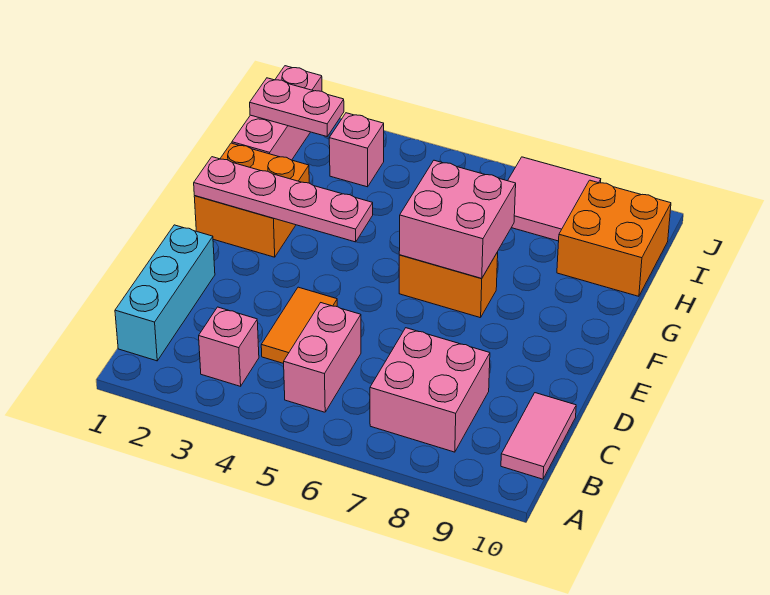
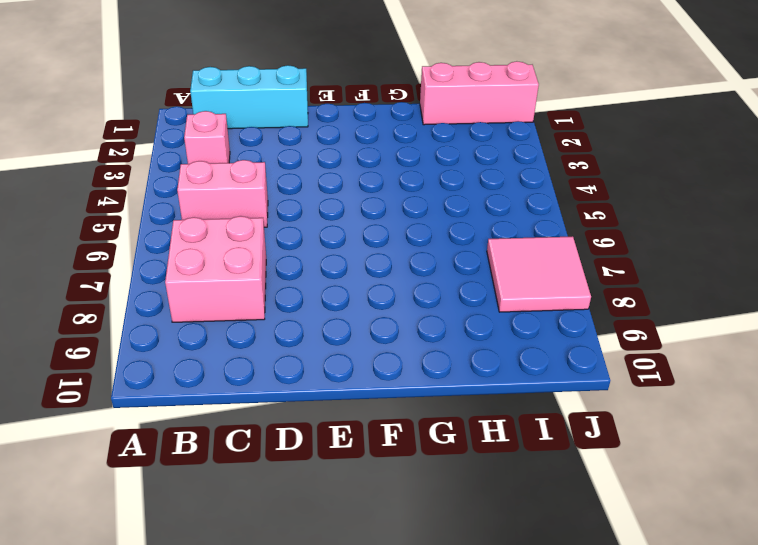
none -> pink 1x2 tile [501,393,576,479]
none -> orange 1x2 tile [261,287,337,364]
none -> orange 2x2 brick [194,143,309,257]

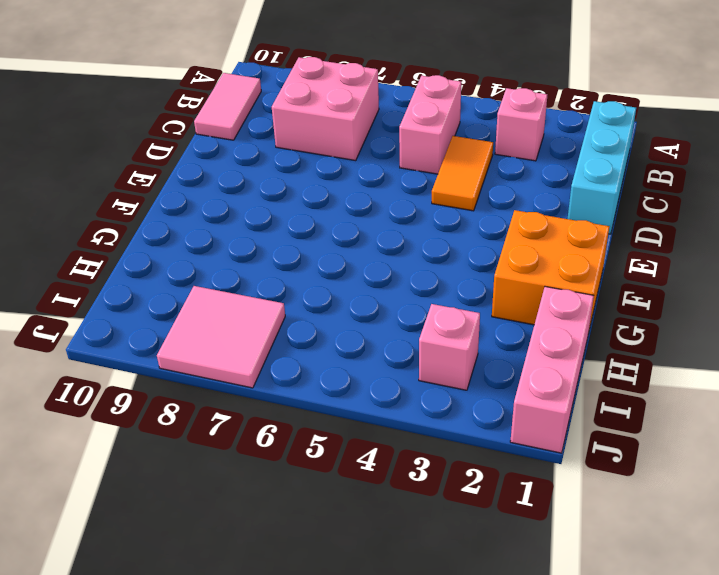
none -> orange 1x2 brick [399,252,498,318]
none -> orange 2x2 brick [557,180,671,296]
none -> pink 1x4 plate [194,157,373,242]

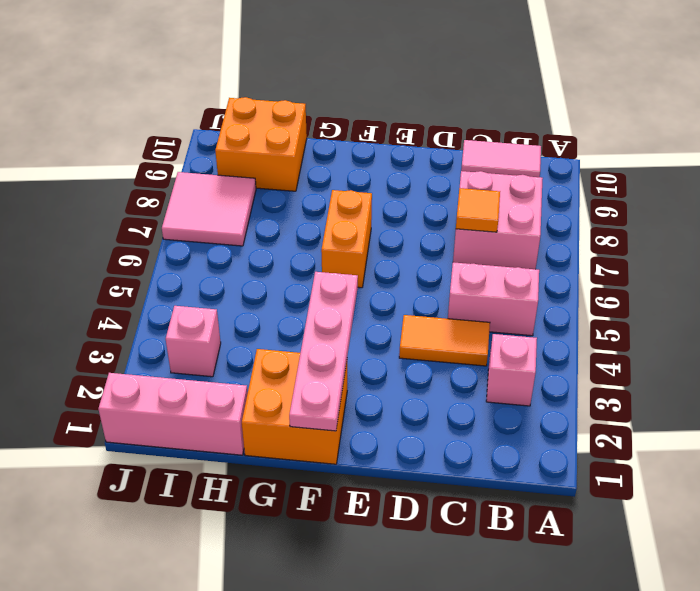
orange 1x1 tile [456,188,500,232] -> none
none -> cyan 1x3 brick [115,225,215,361]
none -> pink 2x2 brick [399,160,516,278]
none -> pink 1x2 plate [250,78,344,136]

